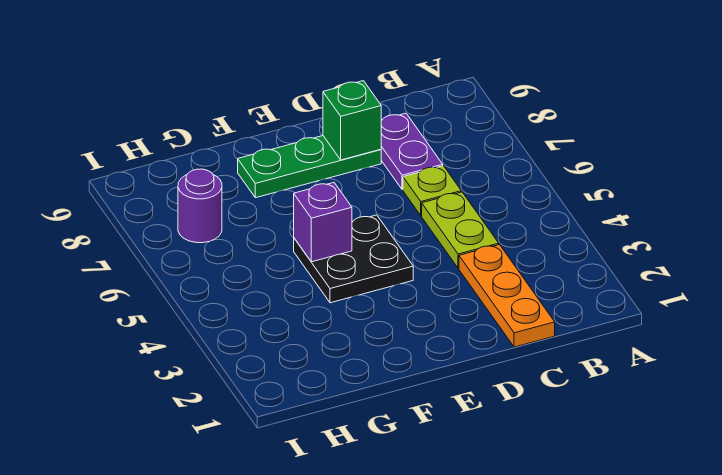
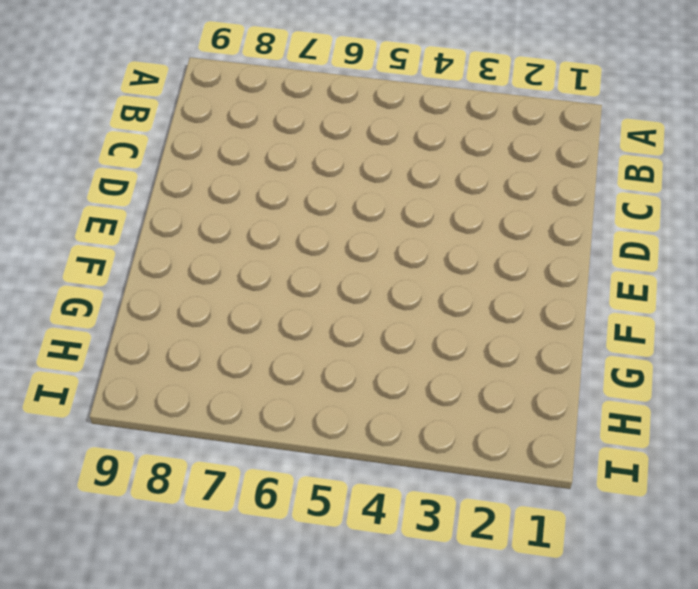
none -> orange 1x3 plate [459,245,555,347]
none -> lime 1x2 plate [422,192,499,268]

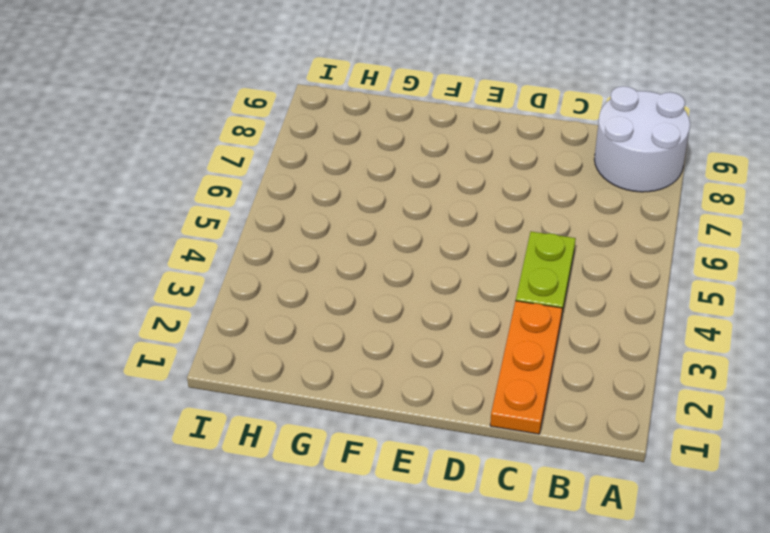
white 2x2 round brick [594,86,690,192] -> none
none -> lime 1x1 plate [403,166,461,216]
none -> purple 1x2 plate [381,113,443,190]

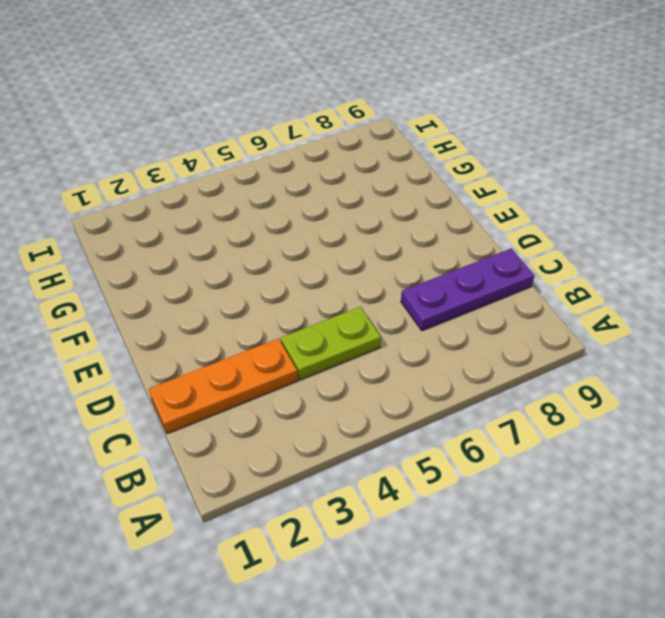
purple 1x3 plate [401,249,534,331] -> purple 1x2 plate [381,113,443,190]
none -> lime 1x1 plate [403,166,461,216]
none -> green 1x3 plate [238,136,381,198]

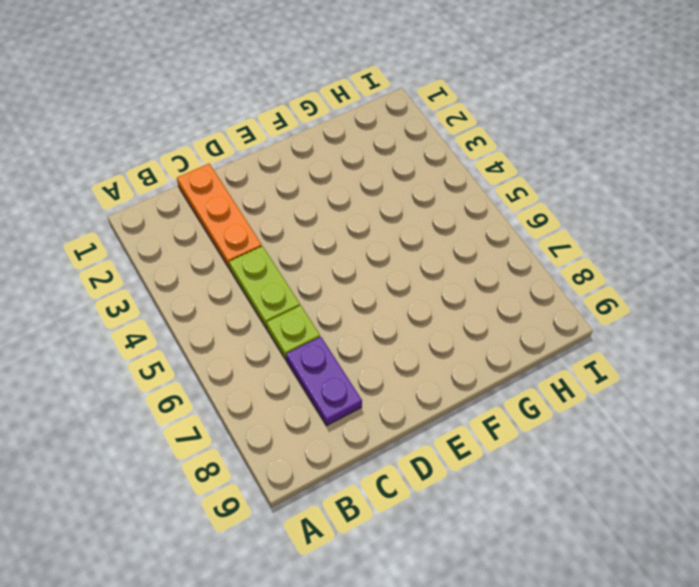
none -> green 1x3 plate [238,136,381,198]
none -> black 2x2 plate [294,215,413,303]

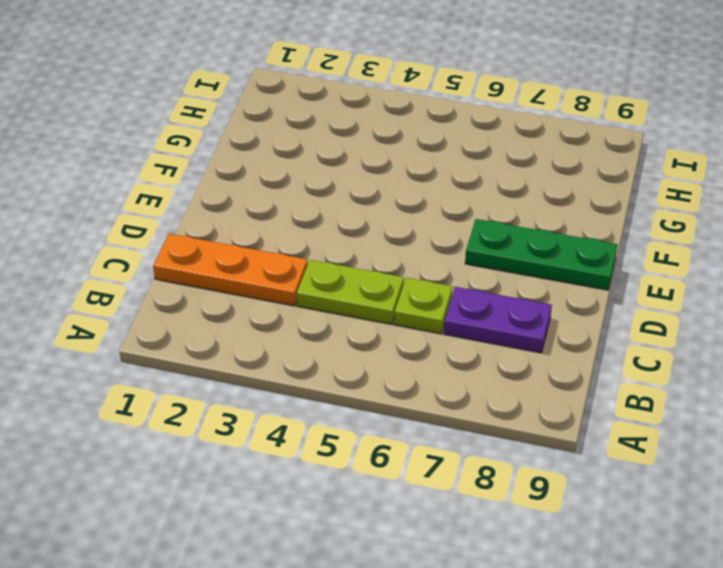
green 1x3 plate [465,219,618,290] -> green 1x3 plate turned to [238,136,381,198]
none -> black 2x2 plate [294,215,413,303]
none -> purple 1x1 round brick [178,169,222,243]

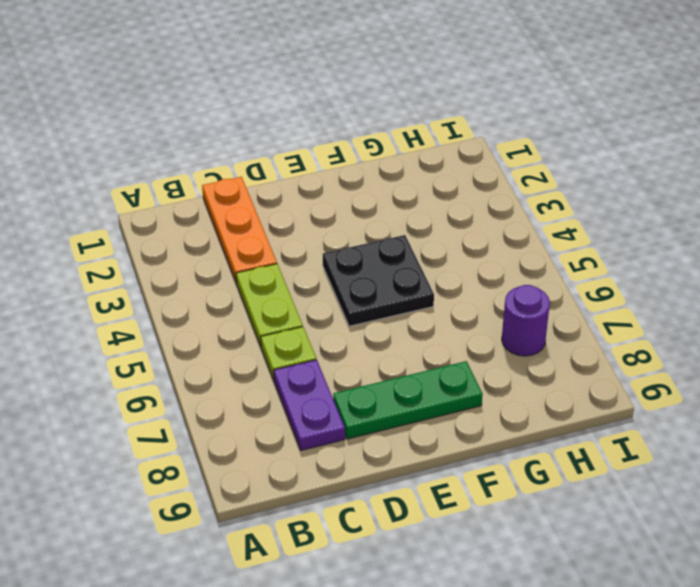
none -> green 1x1 brick [323,81,381,160]
none -> purple 1x1 brick [294,183,352,262]

